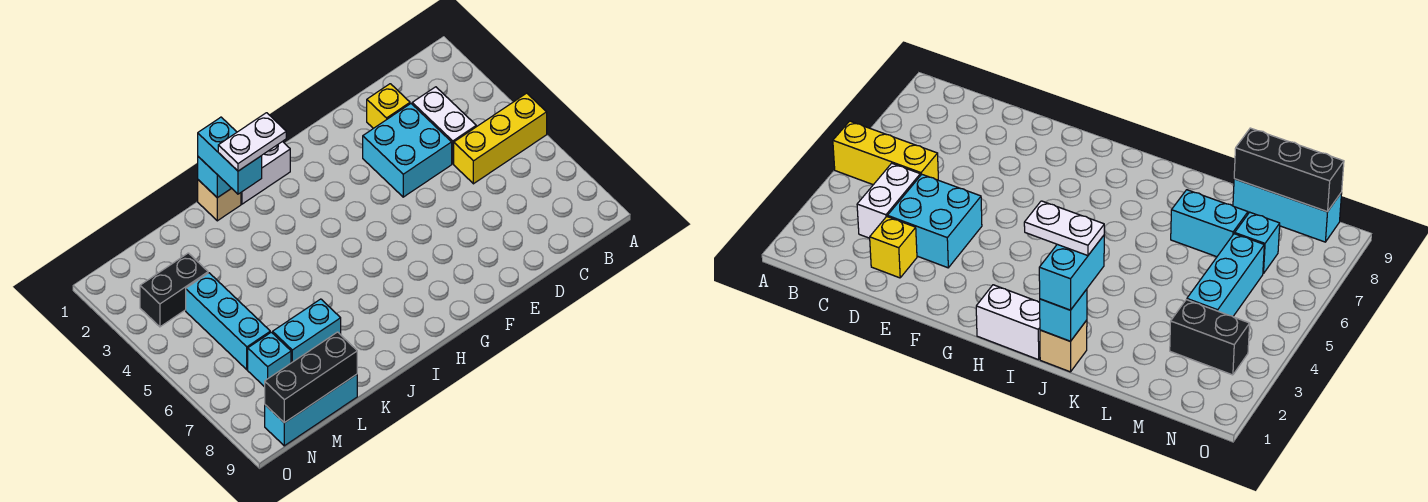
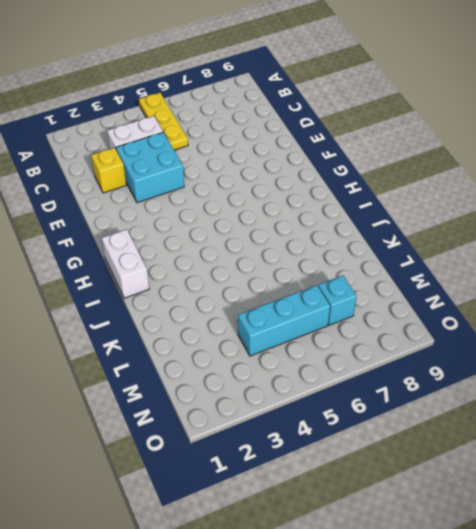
yellow 1x3 plate [139,93,188,150] -> yellow 1x3 brick [454,93,547,184]
none -> tan 1x1 brick [198,180,241,221]
none -> cyan 1x2 brick [273,299,341,363]
none -> cyan 1x3 brick [265,374,357,446]

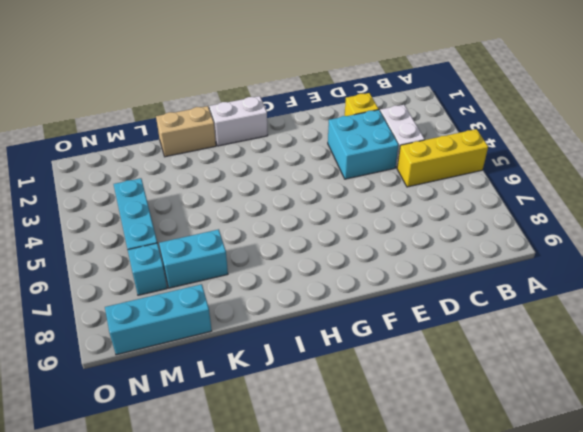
tan 1x2 brick [156,106,216,157] -> tan 1x1 brick [198,180,241,221]
none -> black 1x2 brick [140,253,208,327]
none -> cyan 1x1 brick [198,157,231,198]
none -> black 1x3 brick [265,332,357,423]

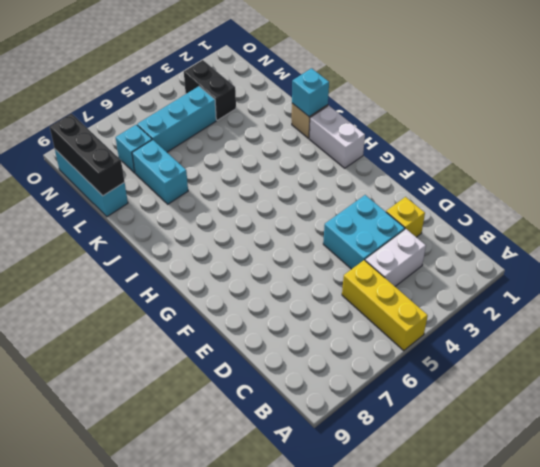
none -> cyan 1x2 brick [198,117,262,194]
none -> white 1x2 plate [218,113,286,171]

